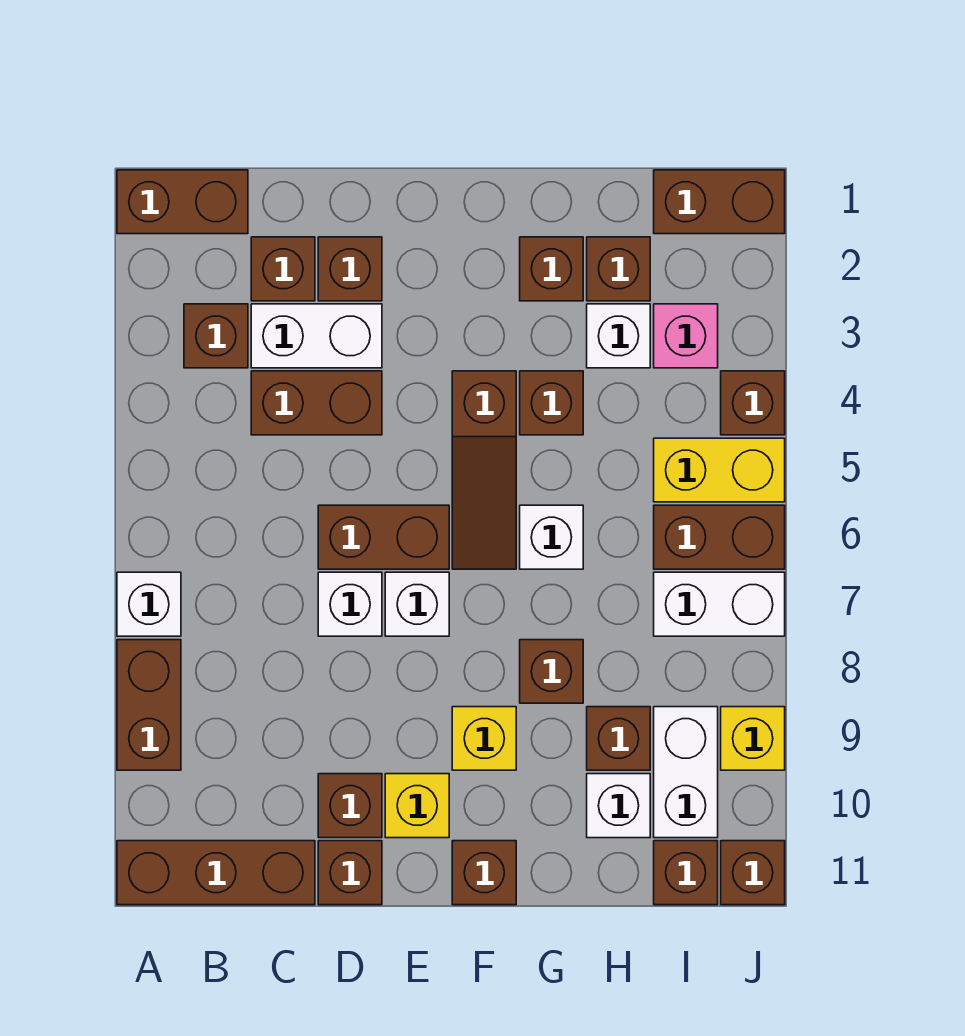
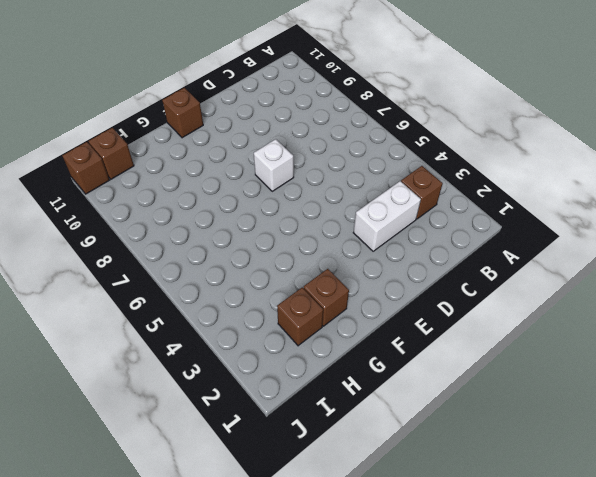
none -> brown 1x2 brick [117,170,248,234]
none -> white 1x1 brick [117,572,181,636]
none -> brown 1x2 brick [117,640,181,770]
none -> brown 1x3 brick [117,841,315,905]

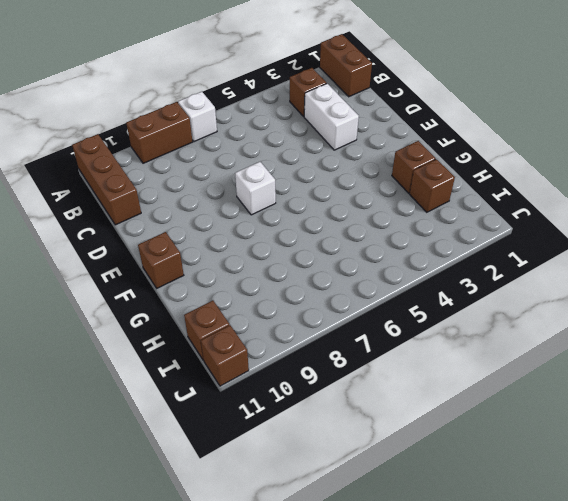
none -> brown 1x1 brick [251,237,315,301]
none -> brown 1x2 brick [251,371,382,435]
none -> brown 1x1 brick [318,237,382,301]
none -> brown 1x2 brick [318,505,449,569]

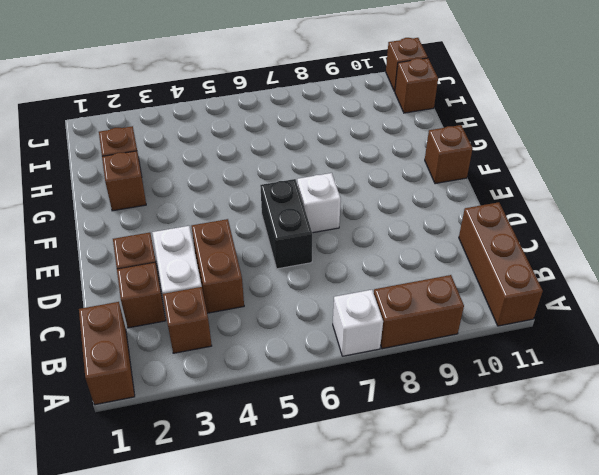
black 1x2 brick [260,179,312,269] -> brown 1x2 brick [318,505,449,569]
none -> white 1x1 brick [318,572,382,636]
none -> brown 1x1 brick [318,774,382,838]
none -> brown 1x1 brick [318,841,382,905]
none -> yellow 1x1 brick [385,774,449,838]

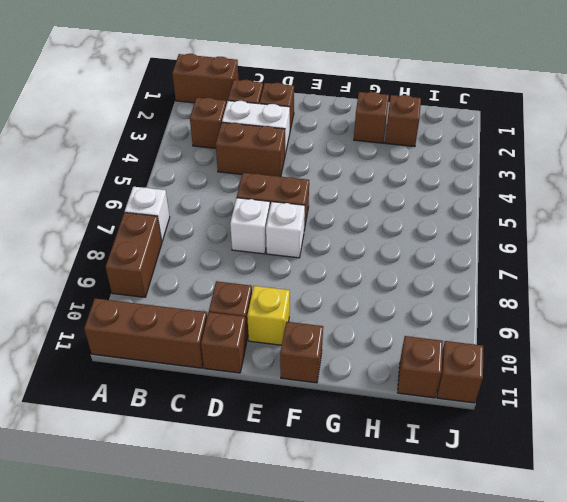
none -> brown 1x3 slope [452,371,516,569]
none -> yellow 1x1 brick [452,707,516,770]
none -> brown 1x1 brick [520,371,583,435]
none -> white 1x1 brick [520,505,583,569]

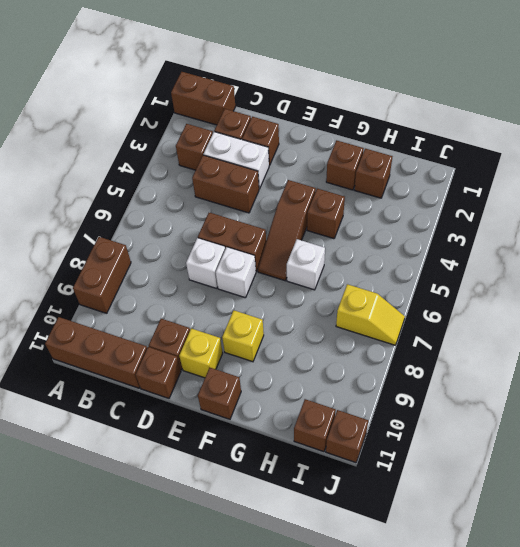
yellow 1x2 slope [336,284,405,345] -> white 1x2 brick [654,572,785,636]
none -> white 1x1 brick [117,572,181,636]
none -> brown 1x1 brick [520,640,583,703]
none -> white 1x1 brick [587,304,650,368]
none -> brown 1x1 brick [587,707,650,770]

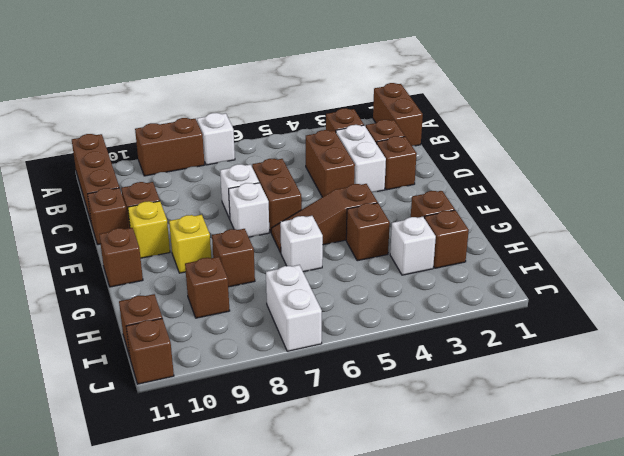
none -> white 1x1 brick [587,774,650,838]
none -> brown 1x2 brick [654,170,785,234]
none -> pink 1x1 brick [654,304,718,368]
none -> yellow 1x2 brick [654,438,785,502]

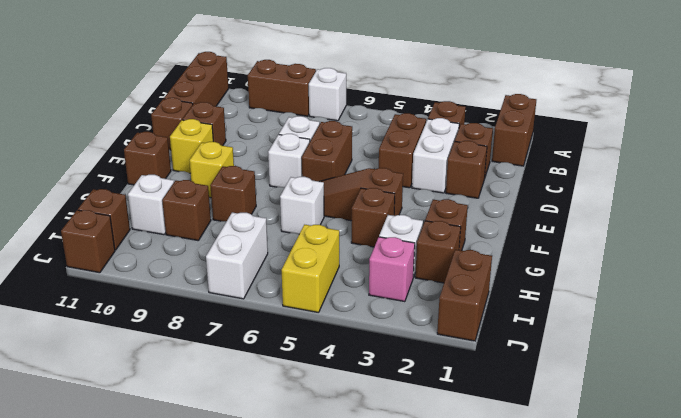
none -> brown 1x2 brick [654,505,785,569]
none -> white 1x2 brick [654,707,718,838]
none -> brown 1x1 brick [721,371,785,435]
none -> yellow 1x1 brick [721,707,785,770]

